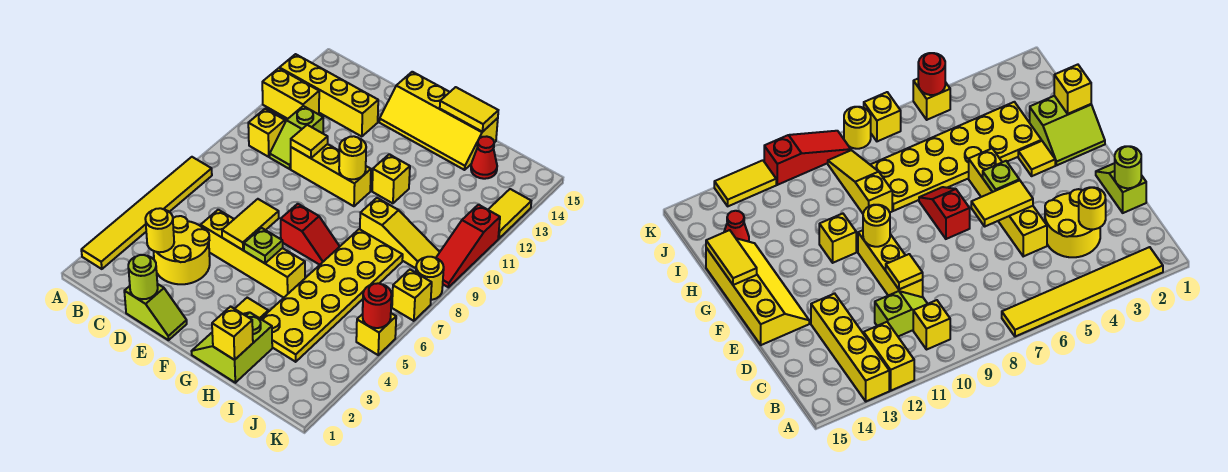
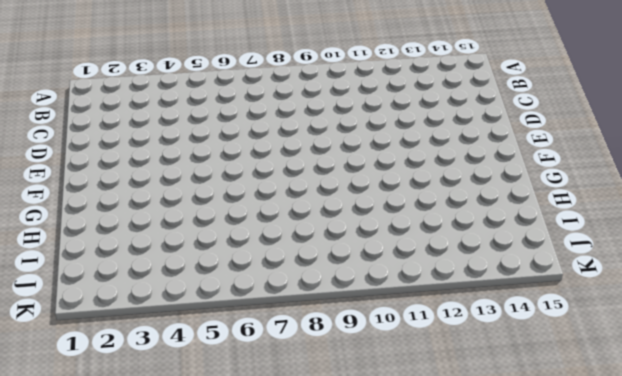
none -> yellow 1x6 tile [81,157,212,269]
none -> yellow 1x2 brick [262,68,319,119]
none -> yellow 1x4 brick [279,54,378,137]
none -> yellow 1x1 brick [248,109,285,157]

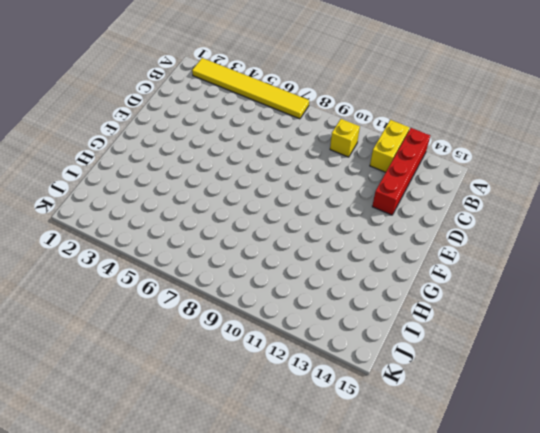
red 1x4 brick [372,128,430,215] -> yellow 1x4 brick [279,54,378,137]
none -> yellow 2x2 round brick [154,216,210,284]
none -> lime 1x2 slope [270,106,323,169]
none -> lime 1x2 slope [124,284,187,340]
none -> yellow 1x4 brick [201,210,305,298]

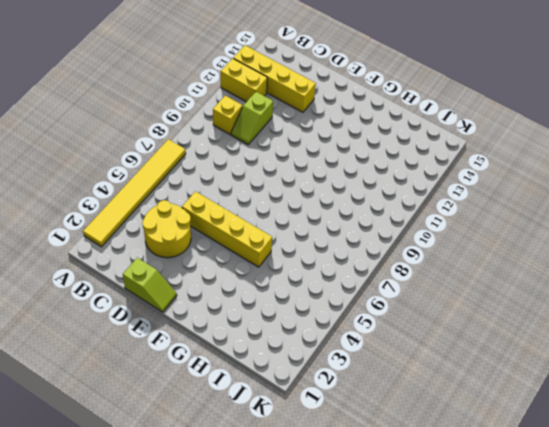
none -> yellow 1x3 brick [291,144,371,206]
none -> yellow 2x4 slope [379,72,498,170]
none -> red 1x2 slope [281,204,340,265]
none -> lime 2x2 slope [191,312,272,383]

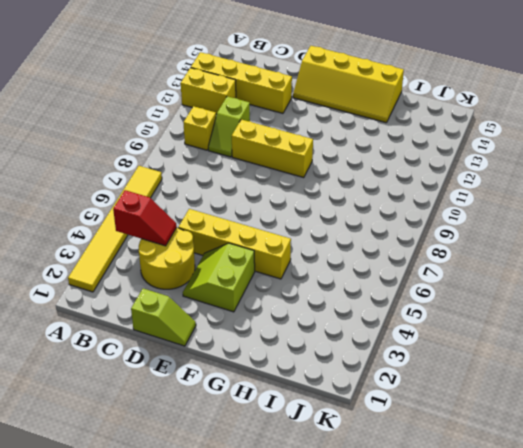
red 1x2 slope [113,190,177,246] -> red 1x2 slope moved to [281,204,340,265]
lime 2x2 slope [183,243,255,312] -> lime 2x2 slope moved to [191,312,272,383]
none -> yellow 1x1 tile [234,298,268,319]
none -> yellow 1x1 brick [372,154,410,203]
none -> yellow 2x6 plate [261,229,403,362]
none -> yellow 1x3 slope [360,198,440,268]

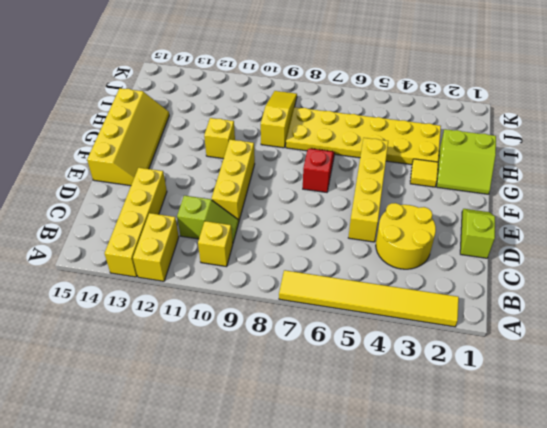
none -> red 1x1 cone [471,136,497,179]
none -> yellow 1x1 brick [356,313,396,355]
none -> yellow 1x1 brick [392,270,432,321]
none -> yellow 1x1 round brick [416,257,444,300]

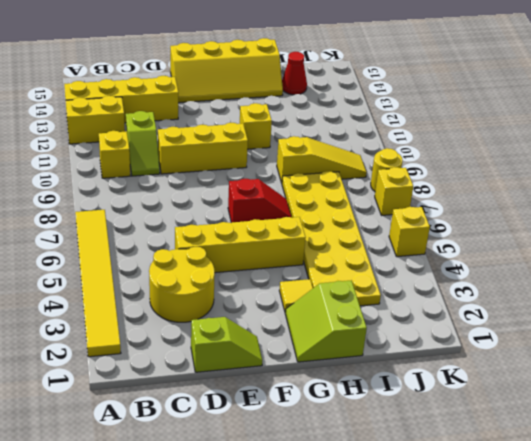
none -> red 1x3 slope [436,205,500,287]
none -> yellow 1x2 tile [488,189,531,239]
none -> yellow 1x1 round brick [145,208,174,252]
none -> lime 1x1 round brick [128,255,158,299]

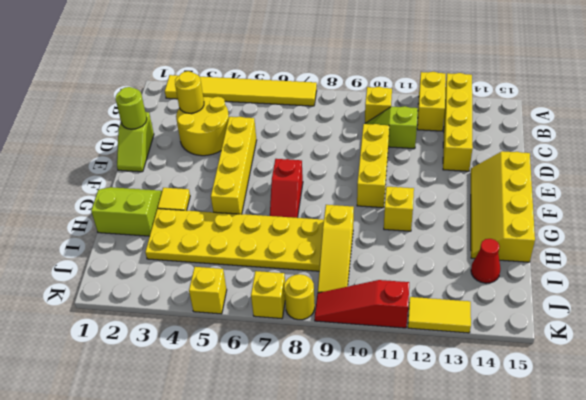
none -> yellow 1x1 tile [291,125,328,158]
none -> yellow 1x2 tile [222,199,279,250]
none -> lime 1x1 plate [244,228,283,263]
none -> yellow 1x1 round brick [339,136,366,179]

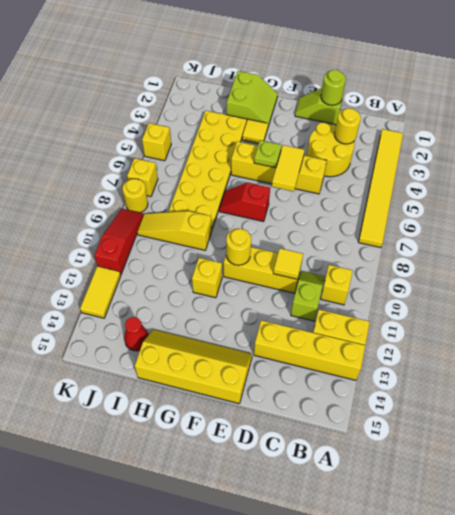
none -> yellow 1x2 tile [440,87,498,132]
none -> yellow 1x1 brick [212,307,253,360]
none -> red 1x1 round brick [363,283,391,328]

